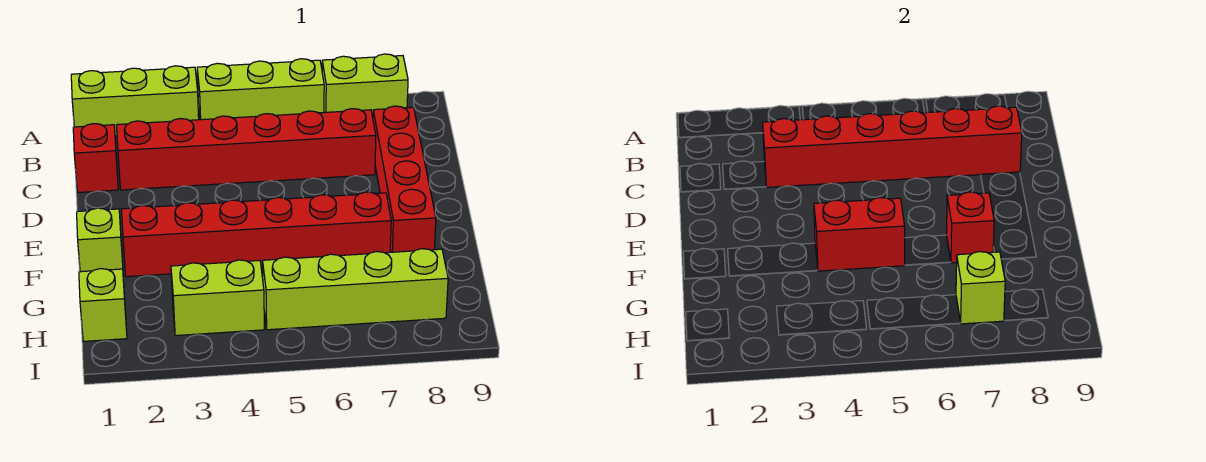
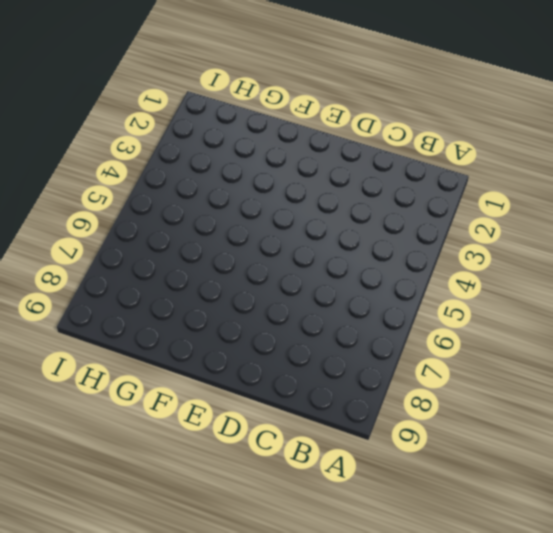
none -> lime 1x3 brick [71,66,199,136]
none -> lime 1x3 brick [197,59,324,120]
none -> lime 1x2 brick [322,54,408,117]

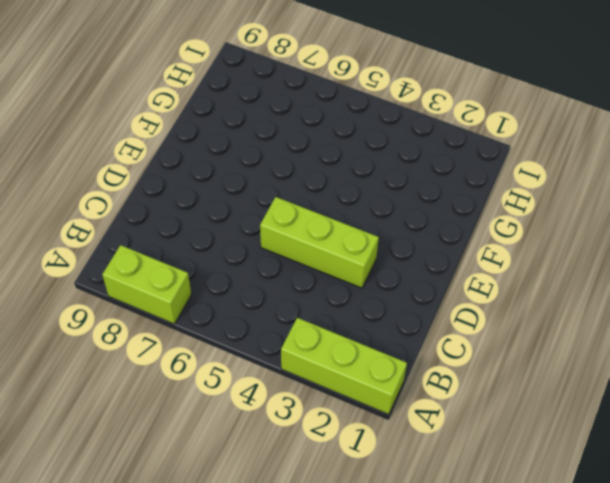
lime 1x3 brick [260,197,379,288] -> lime 1x3 brick moved to [197,59,324,120]
none -> red 1x1 brick [73,124,118,192]
none -> red 1x6 brick [116,109,376,190]
none -> red 1x4 brick [373,106,436,252]

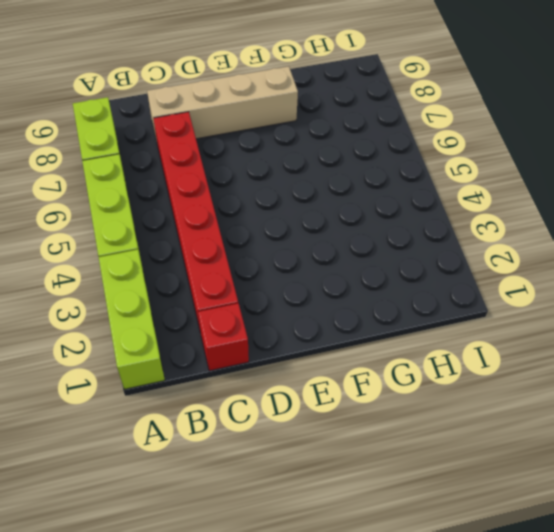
tan 1x4 brick [147,66,298,141] -> red 1x4 brick [373,106,436,252]
none -> lime 1x1 brick [77,208,123,272]
none -> red 1x6 brick [121,192,391,277]
none -> lime 1x1 brick [79,269,127,341]

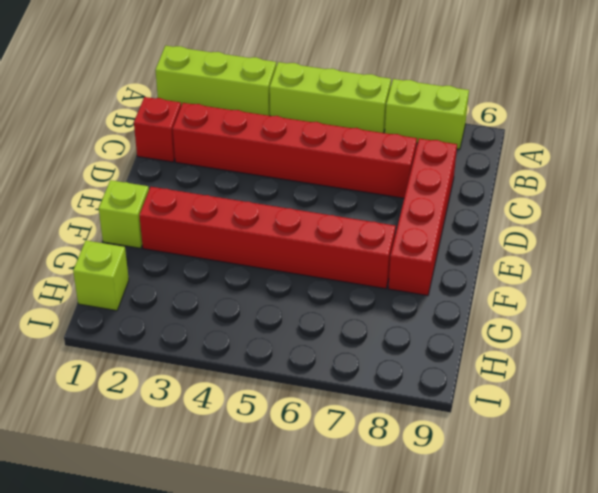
none -> lime 1x2 brick [171,260,264,336]
none -> lime 1x4 brick [263,249,448,330]
none -> red 1x6 brick [763,106,1022,187]

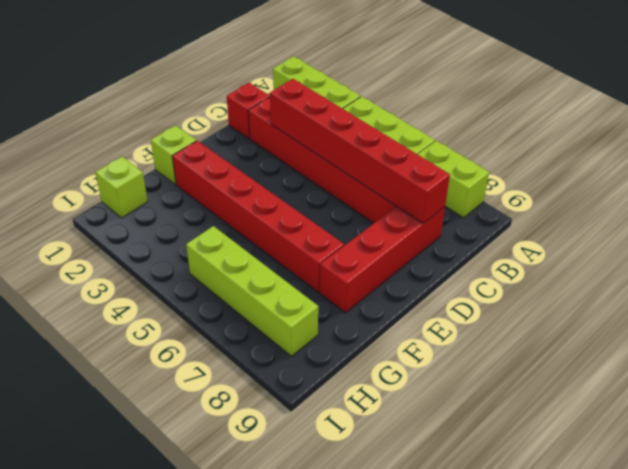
none -> lime 1x2 brick [171,260,264,336]
none -> red 1x2 brick [814,197,905,271]
none -> red 1x1 brick [947,192,994,263]

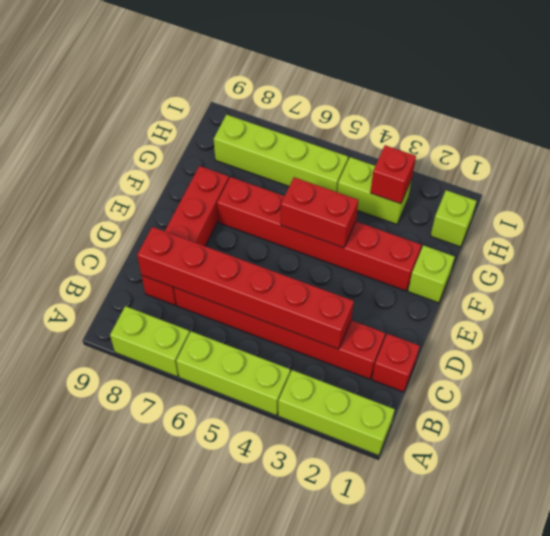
red 1x1 brick [370,145,416,204] -> red 1x1 brick moved to [947,192,994,263]
none -> lime 1x1 brick [956,252,1005,324]

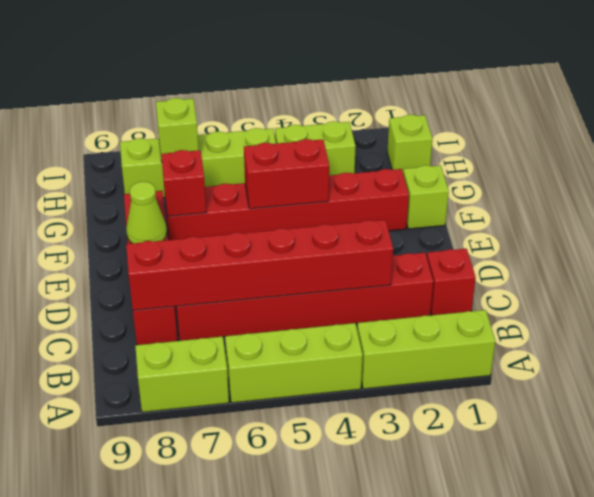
lime 1x1 cone [126,182,167,244] -> none

